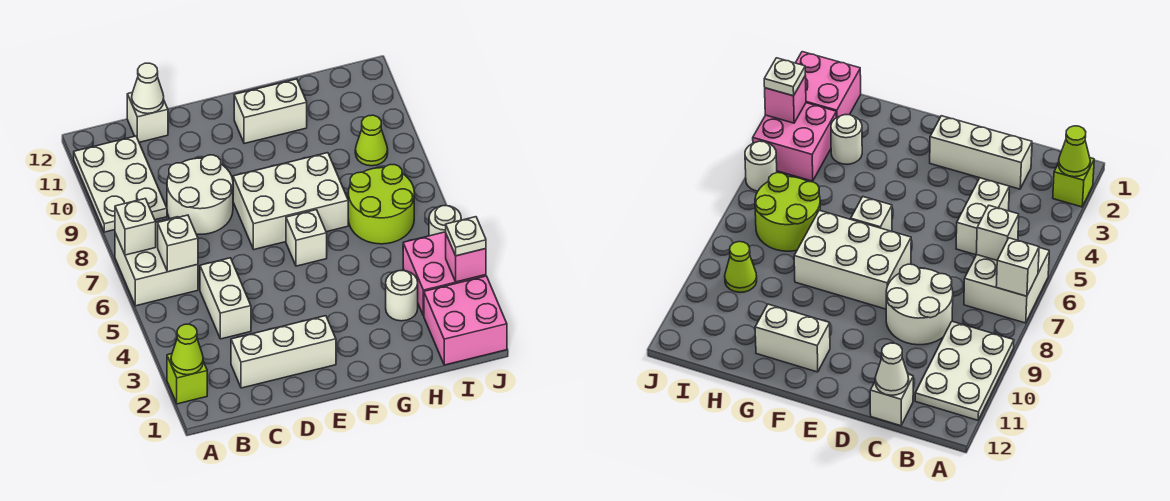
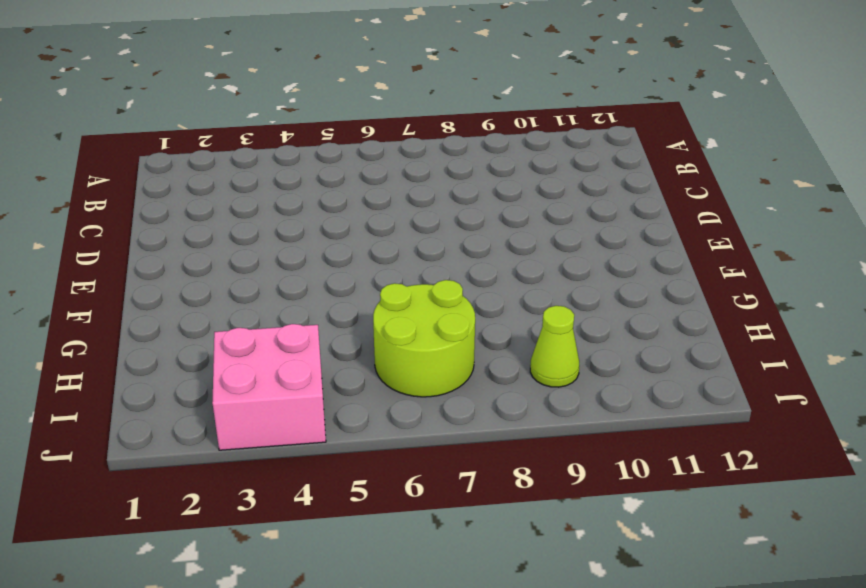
none -> lime 1x1 brick [167,354,207,404]
none -> white 2x2 brick [115,217,198,306]
none -> white 2x3 plate [74,136,167,232]

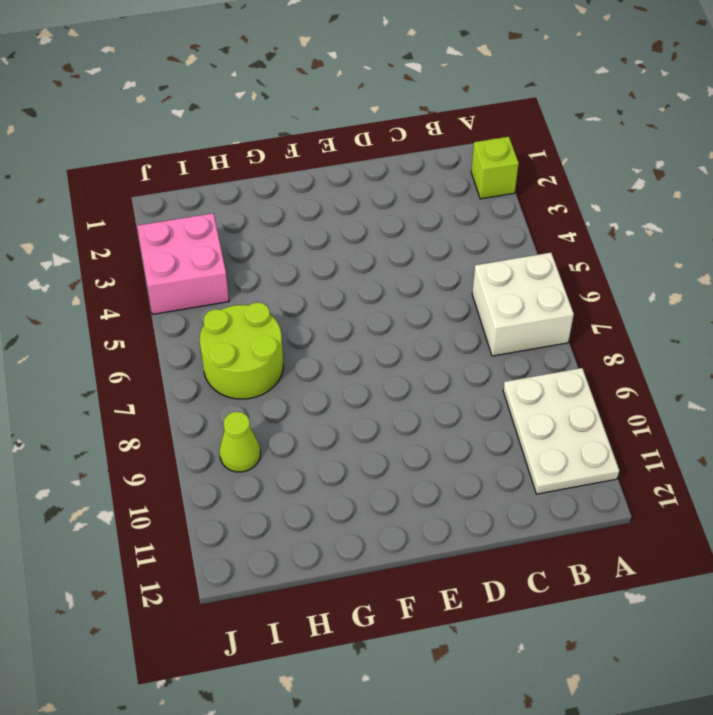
none -> white 1x3 brick [231,316,336,388]
none -> white 1x2 brick [200,258,251,339]
none -> white 2x2 round brick [167,155,233,234]

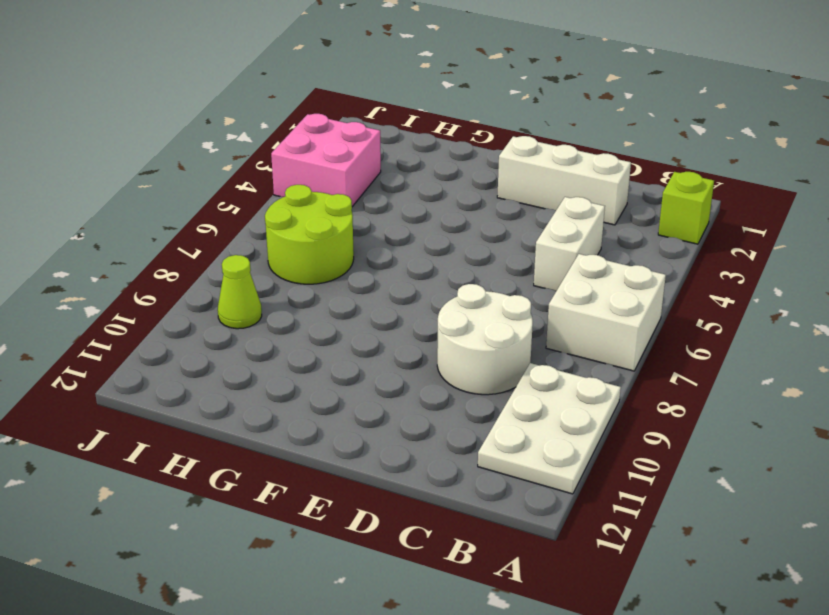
none -> white 1x1 brick [127,93,168,142]
none -> white 2x3 brick [233,153,348,249]
none -> white 1x1 brick [286,210,327,266]

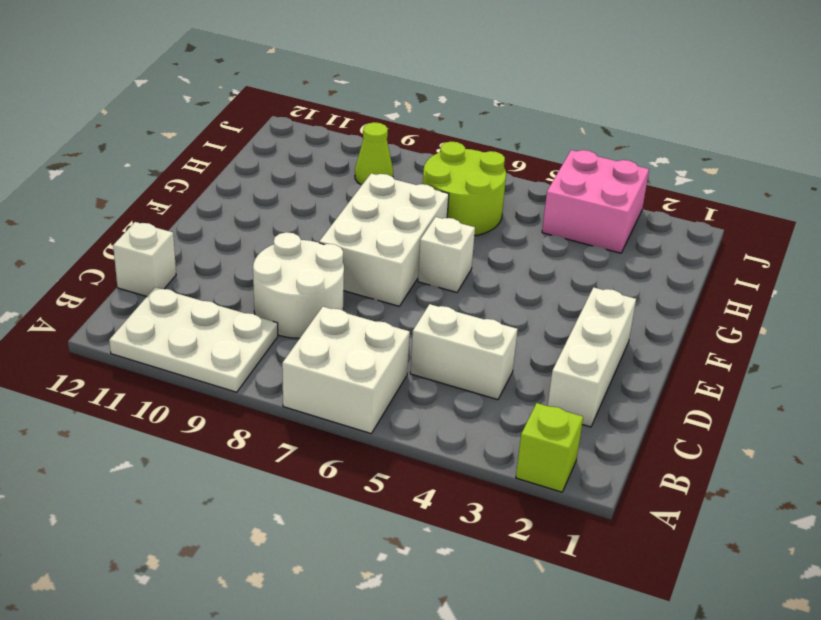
none -> white 1x2 brick [234,79,307,144]
none -> white 1x1 round brick [386,270,418,321]
none -> pink 2x2 brick [424,276,507,365]

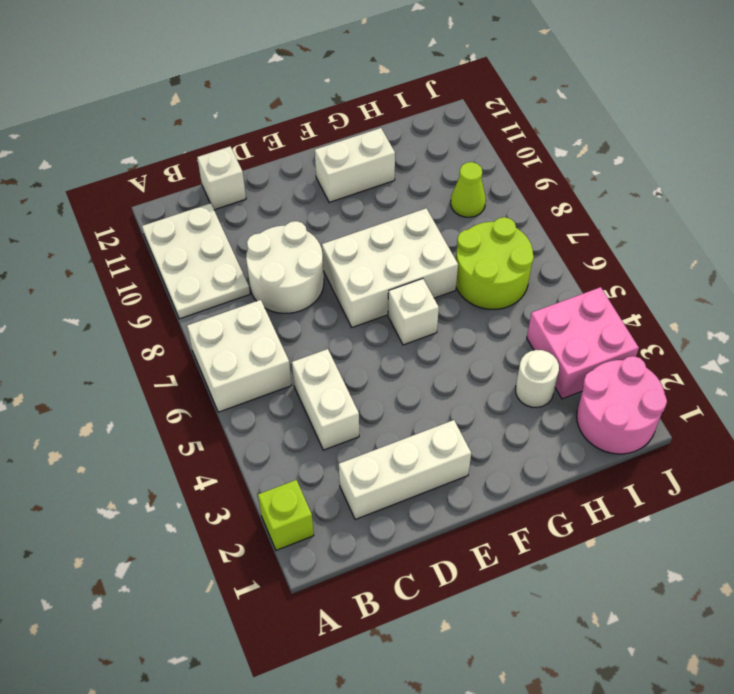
pink 2x2 round brick [577,356,667,454] -> pink 2x2 brick [424,276,507,365]
none -> white 1x1 round brick [429,206,461,236]
none -> lime 1x1 cone [171,324,203,375]
none -> white 1x1 brick [115,199,156,255]

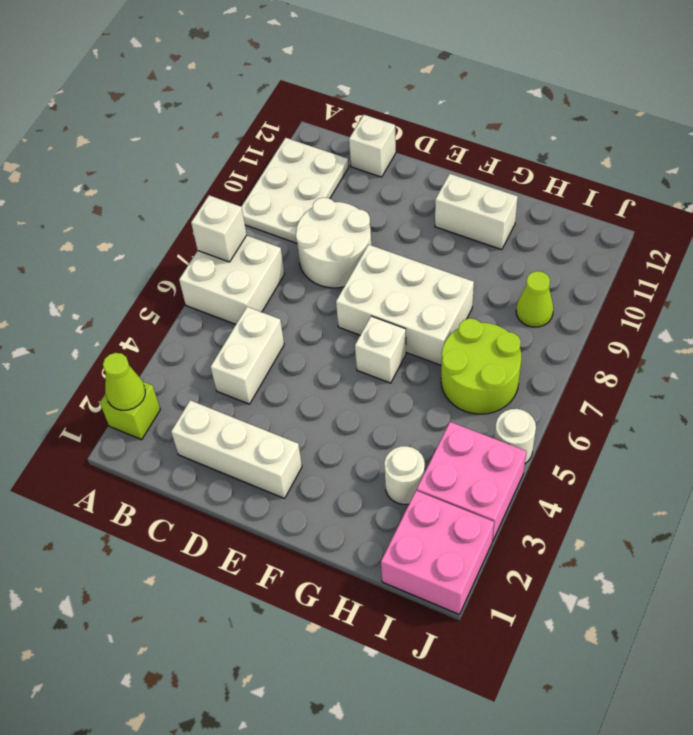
none -> white 1x1 brick [158,215,198,272]
none -> white 1x1 cone [132,63,164,114]
none -> pink 1x1 brick [446,235,486,282]

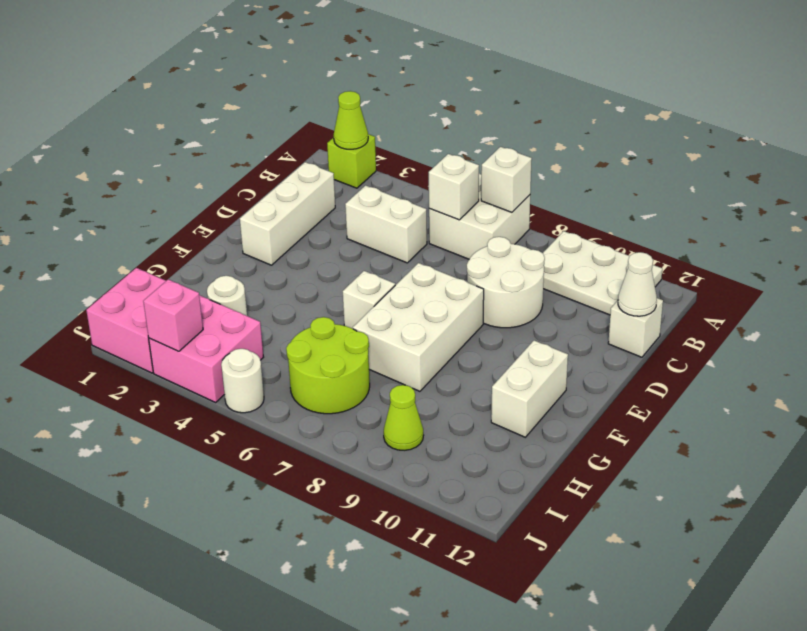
none -> white 1x1 plate [446,217,486,256]

